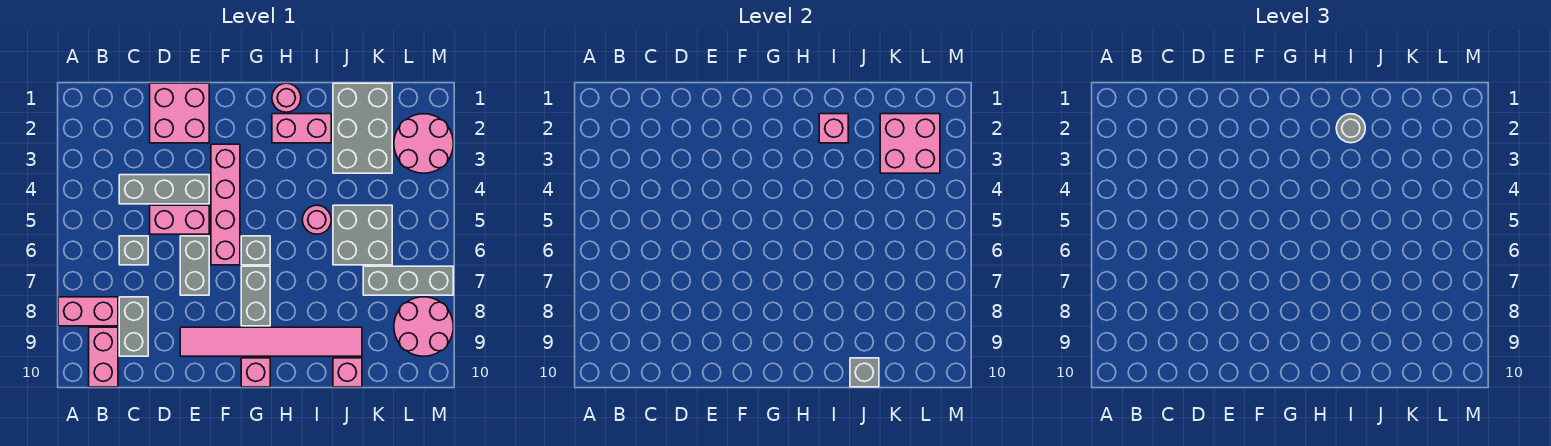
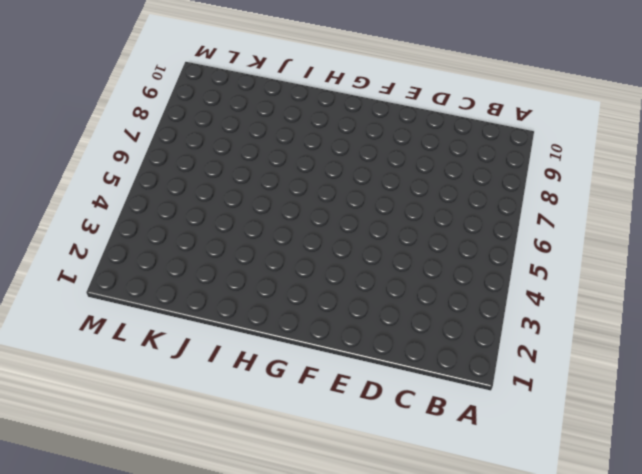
none -> pink 1x2 brick [58,297,118,326]
none -> pink 1x2 brick [89,327,118,387]
none -> grey 1x3 brick [119,175,209,204]

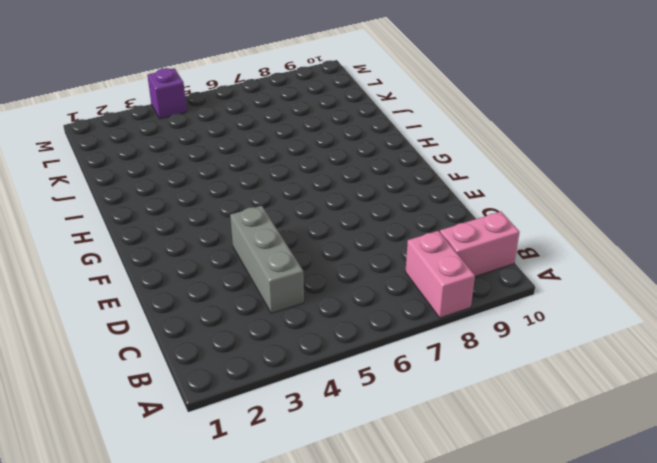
purple 1x1 brick [147,68,187,119] -> none
none -> grey 1x1 brick [119,236,148,265]
none -> grey 1x2 brick [119,297,148,356]
none -> pink 2x2 brick [150,83,209,143]

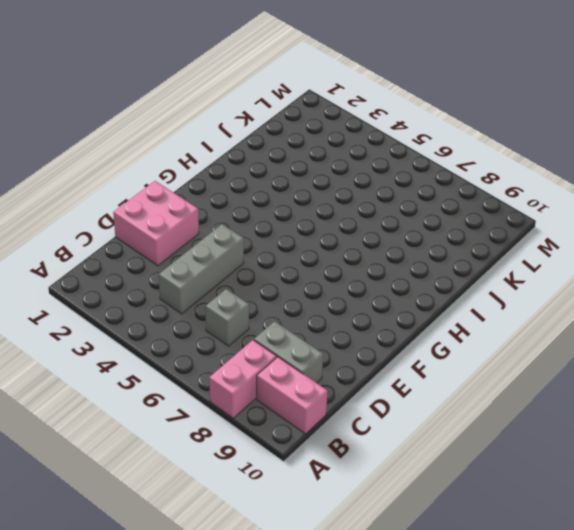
none -> pink 1x2 brick [150,205,209,234]
none -> grey 1x2 brick [180,236,209,295]
none -> pink 1x6 tile [180,327,362,356]

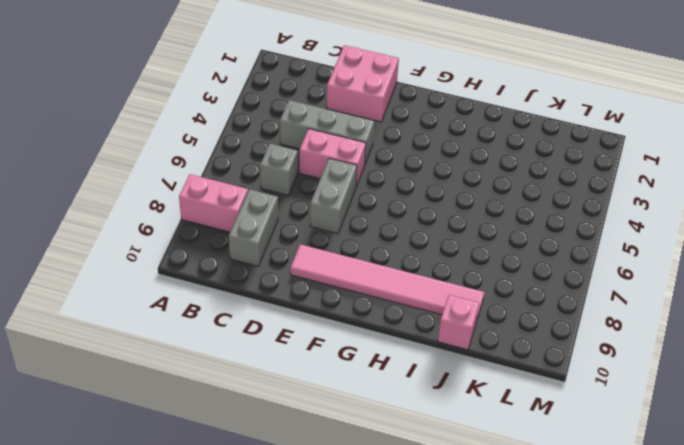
none -> pink 1x2 brick [89,327,118,387]
none -> pink 1x4 brick [211,144,240,265]
none -> grey 1x1 brick [241,236,270,265]

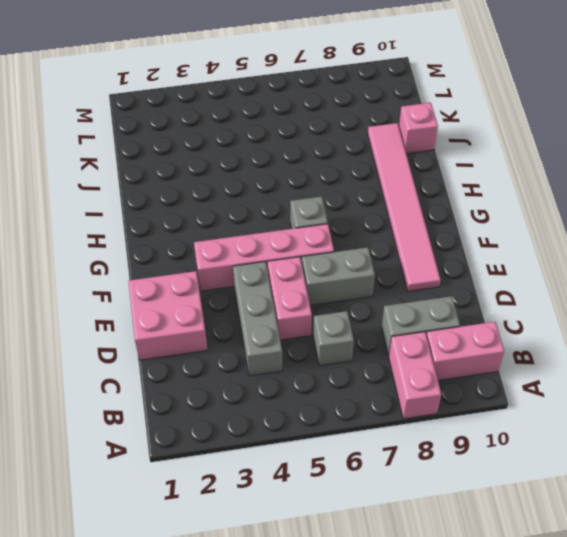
none -> grey 1x2 brick [241,266,270,326]
none -> pink 1x1 brick [241,358,270,387]
none -> pink 1x1 round brick [272,83,301,112]

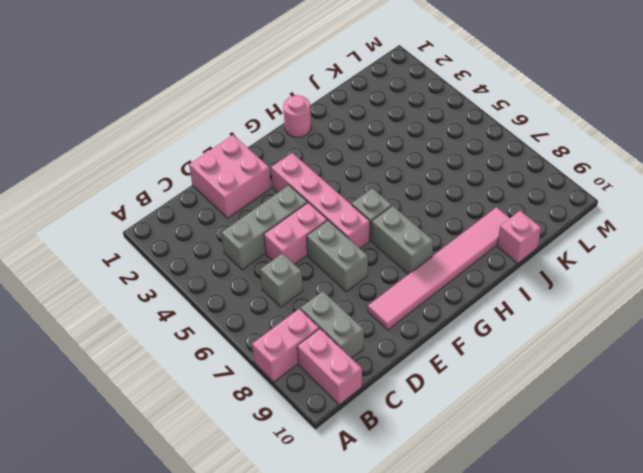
none -> pink 1x1 brick [241,358,270,387]
none -> pink 1x2 brick [272,114,331,143]
none -> pink 1x1 round brick [302,205,331,234]

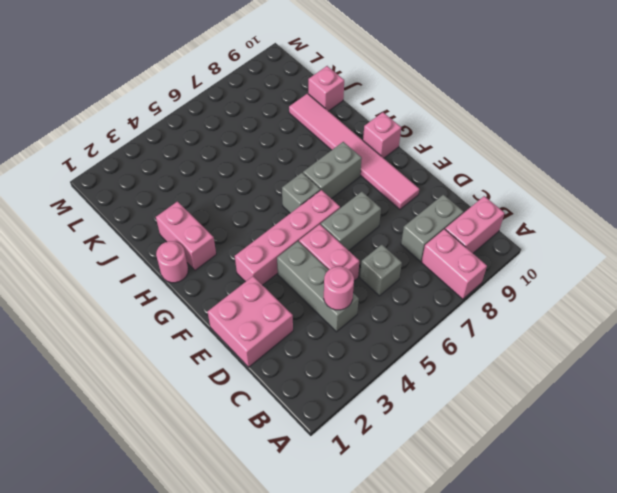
pink 1x1 round brick [324,267,354,310] -> pink 1x1 round brick moved to [302,205,331,234]
none -> grey 2x3 brick [333,83,392,173]
none -> grey 2x2 brick [333,205,392,265]
none -> grey 1x3 brick [363,266,453,295]

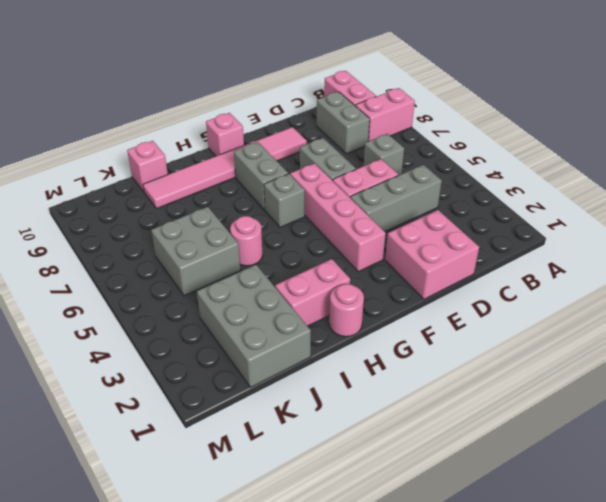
none -> grey 1x3 brick [363,266,453,295]
none -> pink 2x2 round brick [394,114,453,173]
none -> pink 2x2 round brick [394,297,453,356]

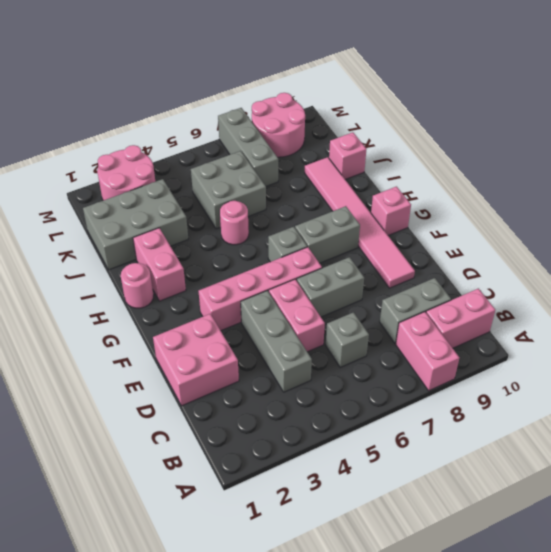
none -> pink 1x1 brick [819,114,848,143]
none -> grey 1x1 brick [850,358,879,387]
none -> pink 2x2 brick [880,114,940,173]

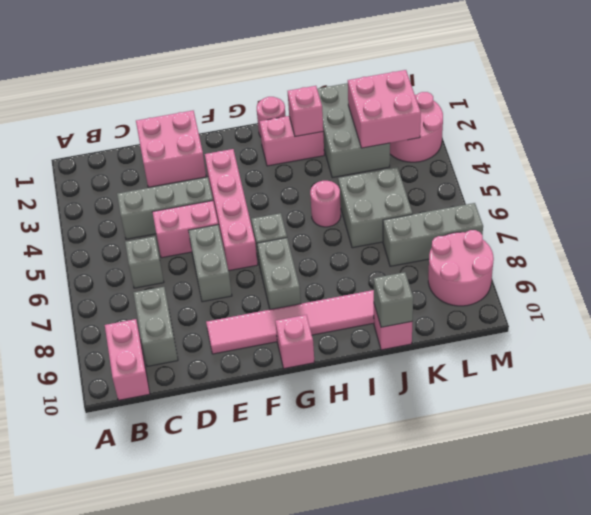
none -> pink 1x2 brick [58,297,118,326]
none -> grey 1x1 round brick [1336,114,1365,143]

